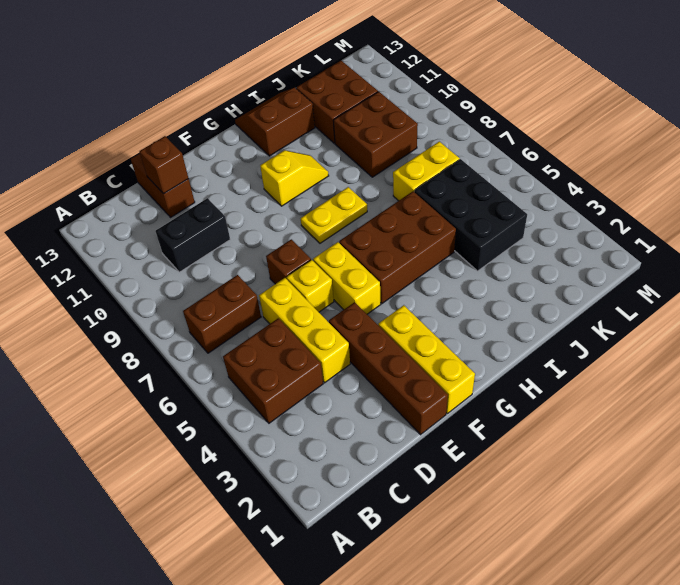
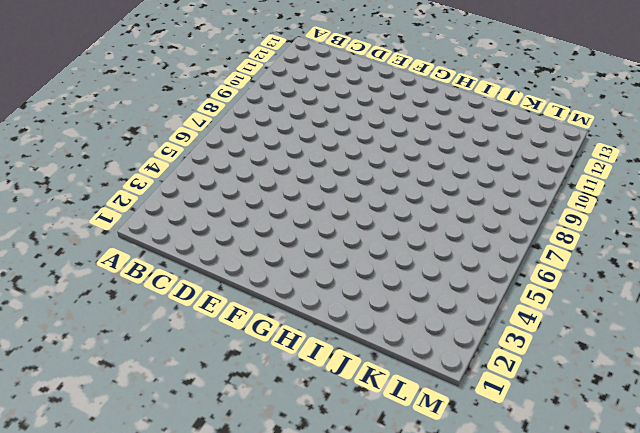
none -> brown 2x2 brick [223,318,323,423]
none -> brown 1x2 brick [183,275,261,353]
none -> black 1x2 brick [155,198,230,272]

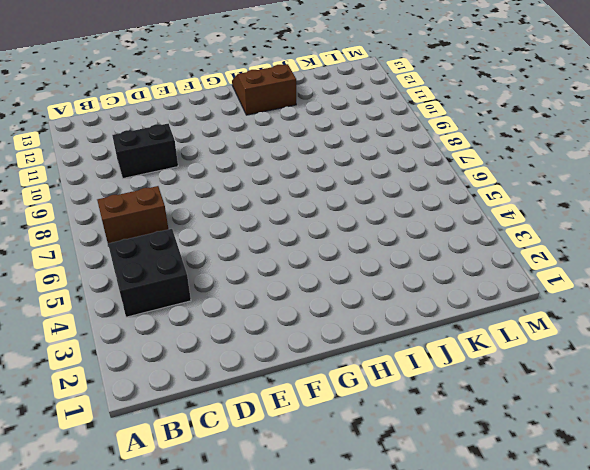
black 2x2 brick [108,229,191,317] -> brown 2x2 brick [223,318,323,423]
none -> yellow 1x3 brick [259,278,350,383]
none -> brown 1x2 brick [131,154,195,217]
none -> brown 1x4 brick [329,302,448,435]

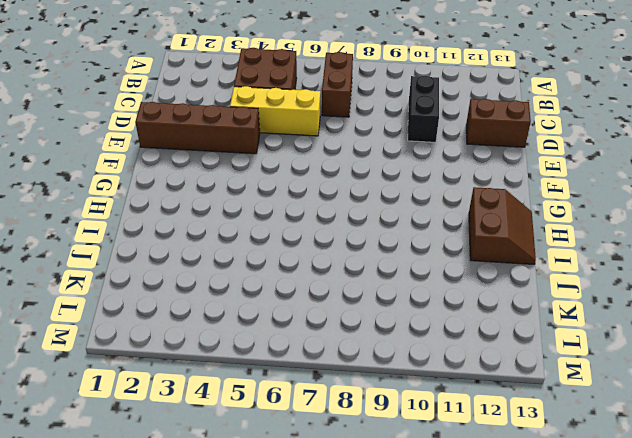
none -> yellow 1x1 brick [286,260,334,312]
none -> brown 1x1 brick [266,239,311,284]
none -> yellow 1x3 brick [378,305,475,414]

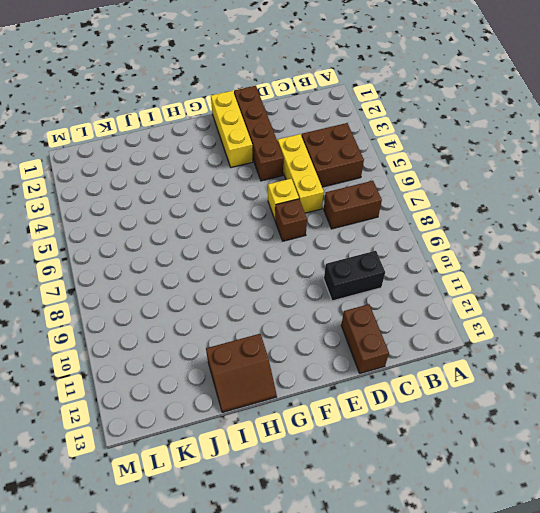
none -> yellow 1x2 brick [313,242,381,314]
none -> brown 2x3 brick [339,191,456,304]
none -> yellow 1x2 plate [301,187,367,243]

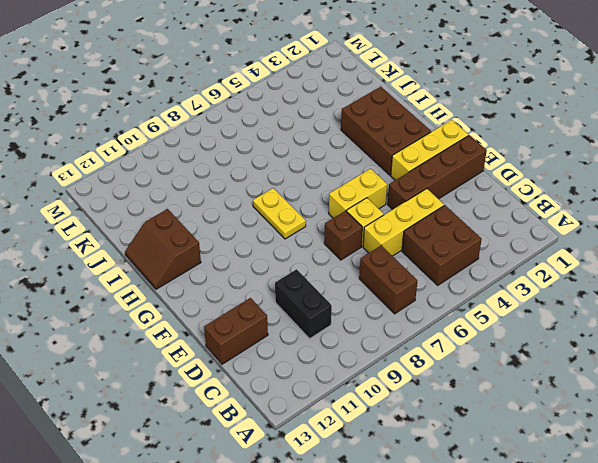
brown 2x3 brick [341,87,431,175] -> brown 2x3 brick moved to [339,191,456,304]
none -> yellow 1x2 slope [260,150,329,206]
none -> black 2x3 brick [414,159,527,271]
none -> yellow 1x2 brick [393,142,460,201]

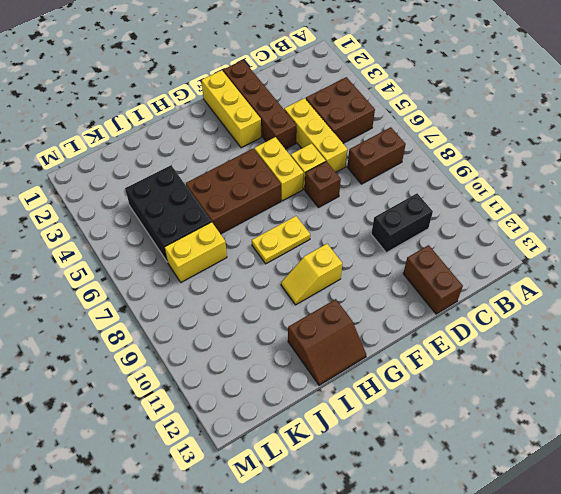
none -> brown 2x2 brick [333,92,418,177]
none -> brown 2x2 brick [296,61,378,143]
none -> brown 1x1 brick [140,136,189,194]

